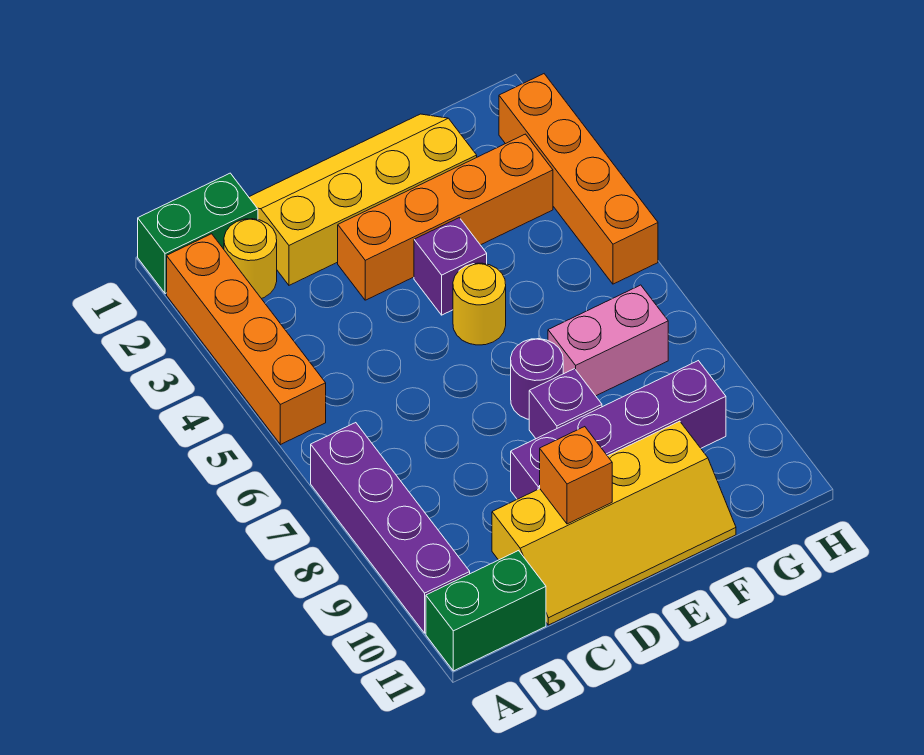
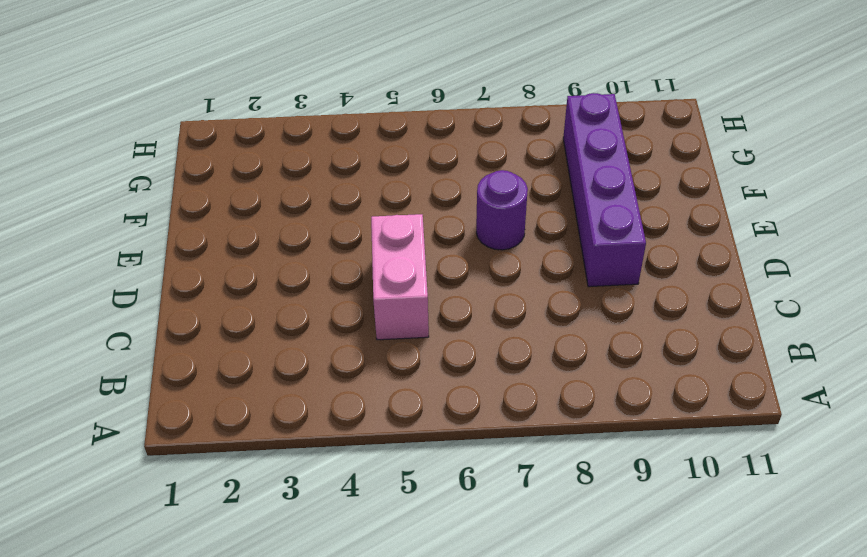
pink 1x2 brick [371,214,429,340] -> pink 1x2 brick moved to [548,285,668,396]
none -> green 1x2 brick [138,173,258,294]
none -> orange 1x4 brick [167,234,326,445]
none -> purple 1x4 brick [311,423,470,633]

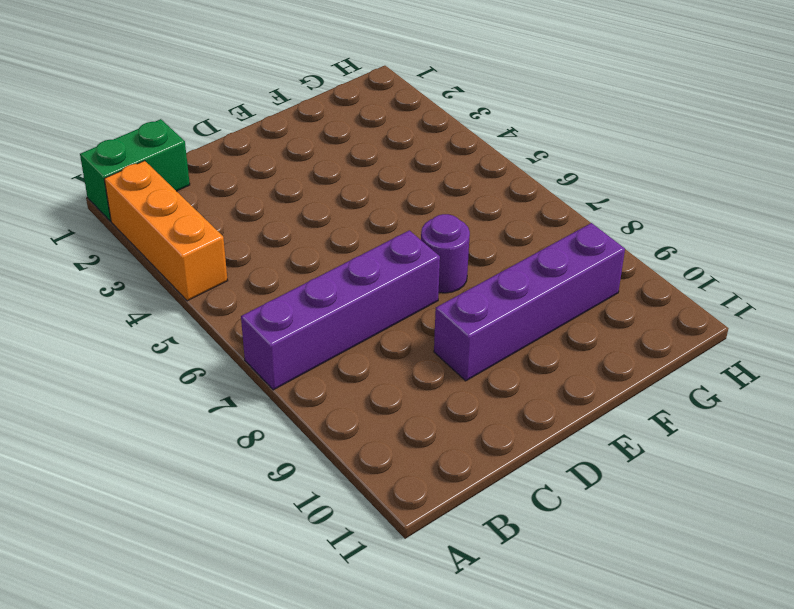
orange 1x3 brick [104,161,228,301] -> orange 1x4 brick [167,234,326,445]
purple 1x4 brick [241,230,440,390] -> purple 1x4 brick turned to [311,423,470,633]
none -> green 1x2 brick [426,551,546,671]
none -> yellow 1x1 round brick [224,219,277,299]
none -> yellow 2x4 slope [249,114,477,285]

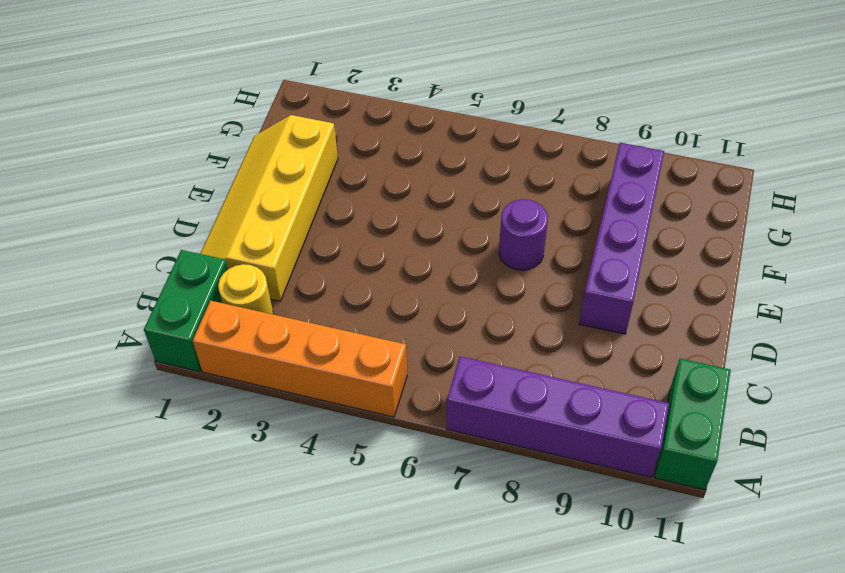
none -> yellow 2x4 slope [492,421,736,625]
none -> orange 1x4 brick [338,134,553,300]
none -> purple 1x1 brick [414,218,487,315]

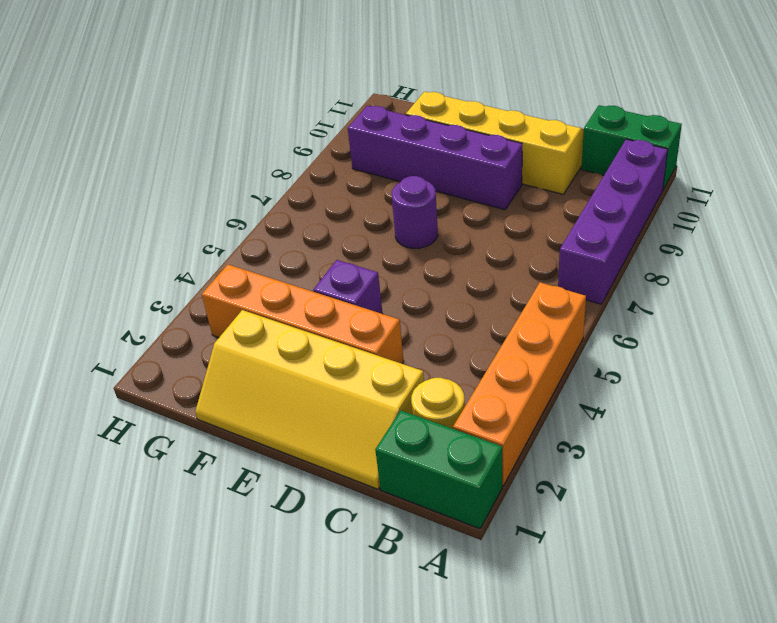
none -> yellow 1x1 round brick [453,263,506,345]
none -> purple 1x1 brick [529,369,602,439]
none -> pink 1x2 brick [548,285,668,396]

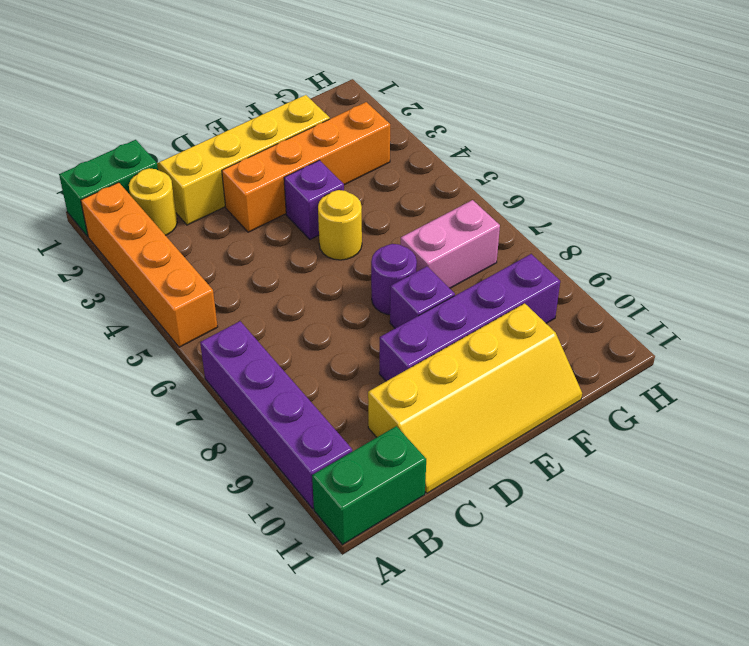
none -> orange 1x4 brick [499,74,658,284]
none -> orange 1x1 brick [540,427,612,524]

